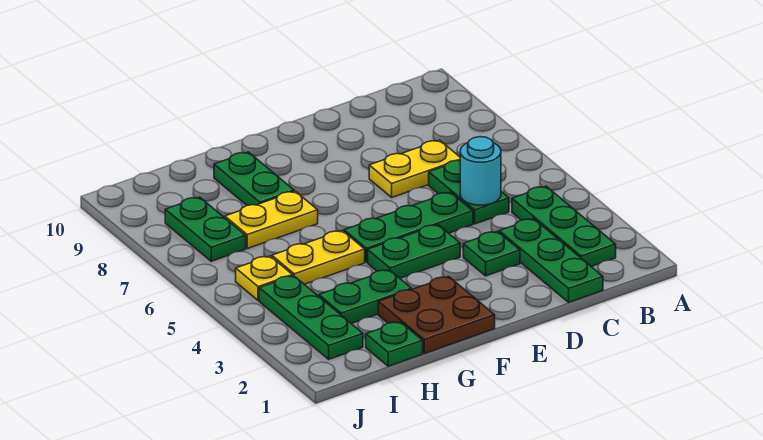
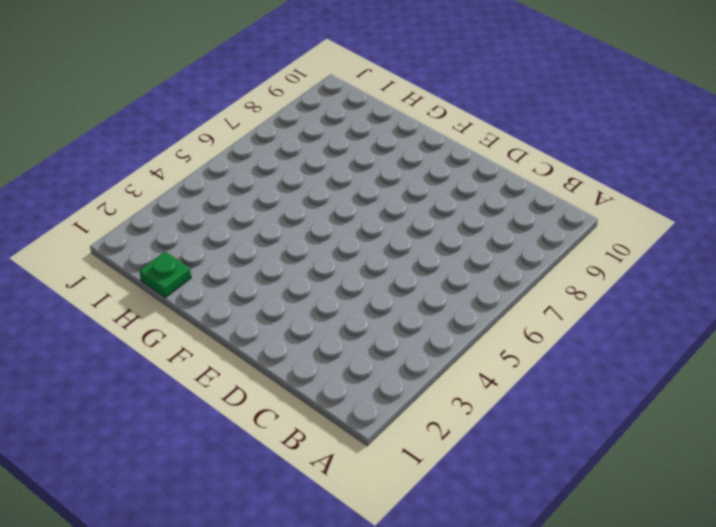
none -> green 1x3 plate [512,186,616,267]
none -> green 1x3 plate [499,219,603,302]
none -> green 1x2 plate [429,160,509,224]

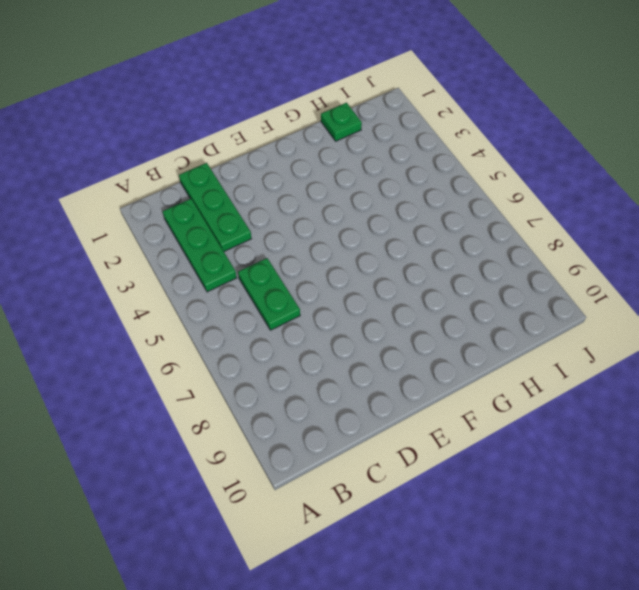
none -> yellow 1x2 plate [369,140,460,197]
none -> green 1x1 plate [463,231,520,276]
none -> green 1x3 plate [344,192,473,262]

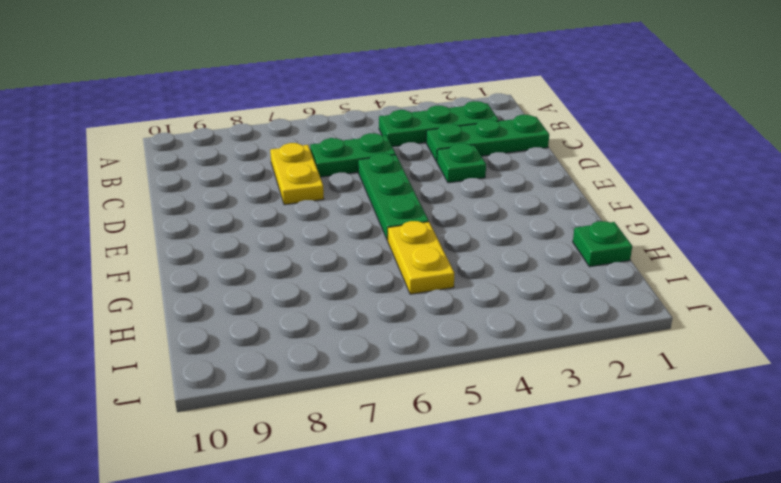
none -> green 1x2 plate [368,225,460,278]
none -> brown 2x2 plate [378,277,495,353]
none -> green 1x2 plate [319,270,412,324]

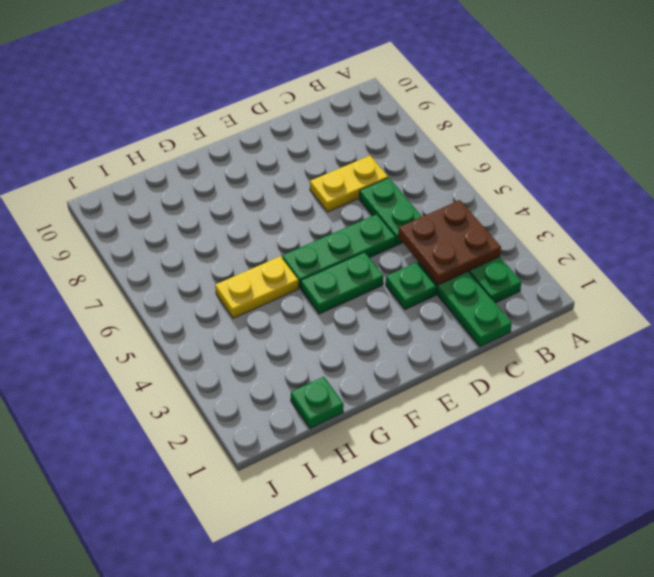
brown 2x2 plate [398,200,501,285] -> brown 2x2 plate moved to [378,277,495,353]
none -> green 1x2 plate [319,270,412,324]
none -> yellow 1x2 plate [225,191,318,249]
none -> green 1x2 plate [214,152,294,206]

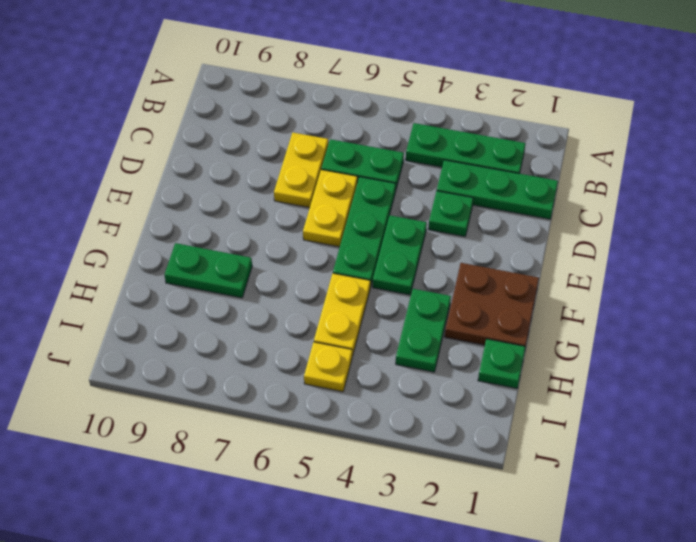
yellow 1x2 plate [303,170,357,247] -> yellow 1x2 plate moved to [225,191,318,249]
none -> green 1x3 plate [259,276,363,359]
none -> green 1x2 plate [165,197,246,261]
none -> cyan 1x1 round brick [460,137,501,205]

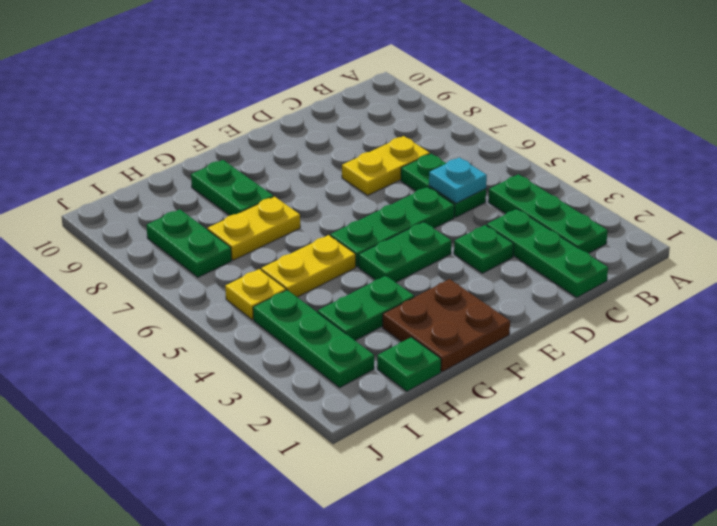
cyan 1x1 plate [429,158,487,203] -> cyan 1x1 round brick [460,137,501,205]

